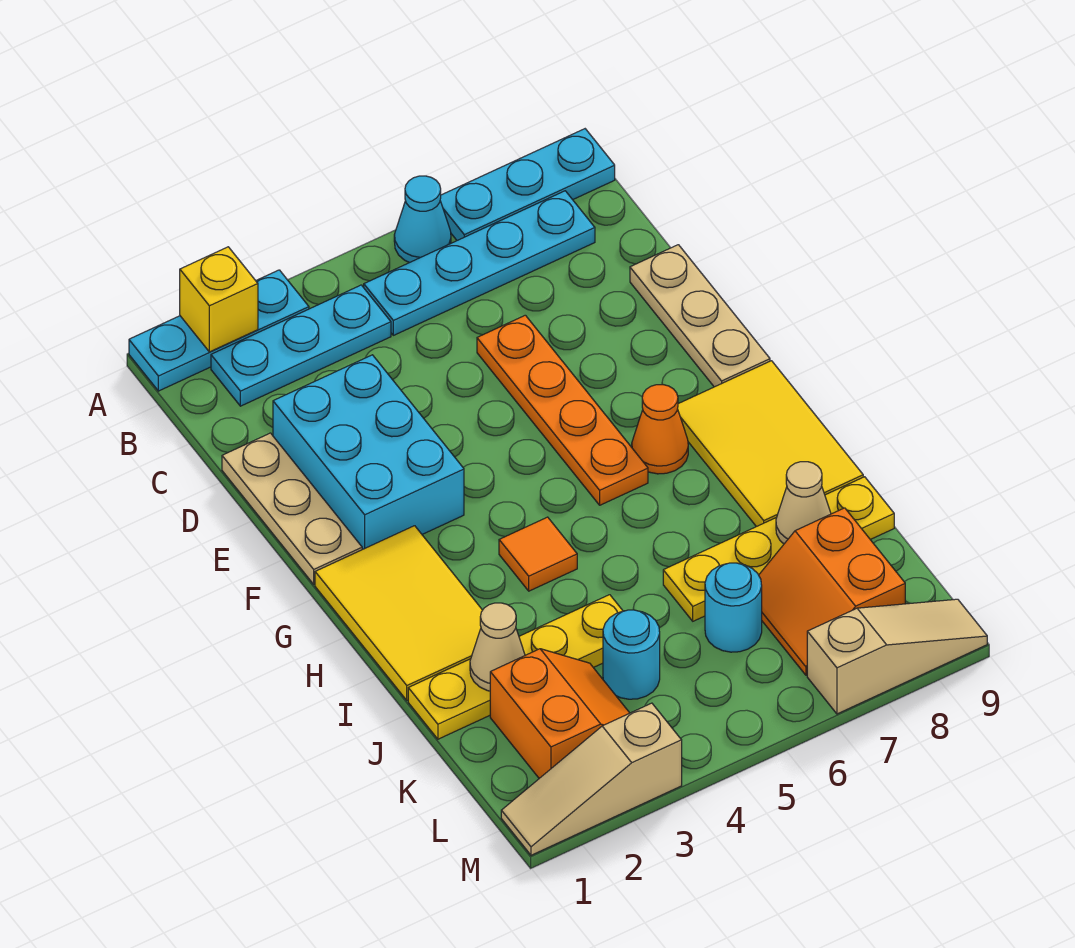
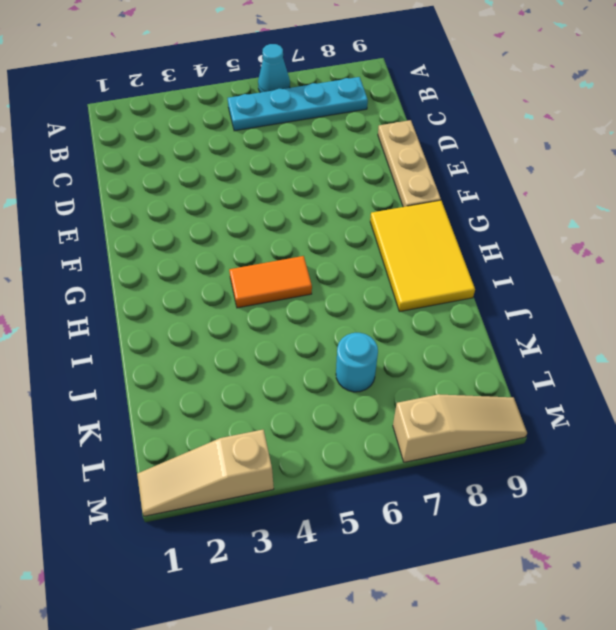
orange 1x2 tile [229,256,312,308] -> orange 1x1 tile [499,517,577,591]
none -> cyan 1x3 plate [129,270,309,391]
none -> cyan 1x3 plate [440,129,615,240]
none -> cyan 1x3 plate [211,285,391,406]

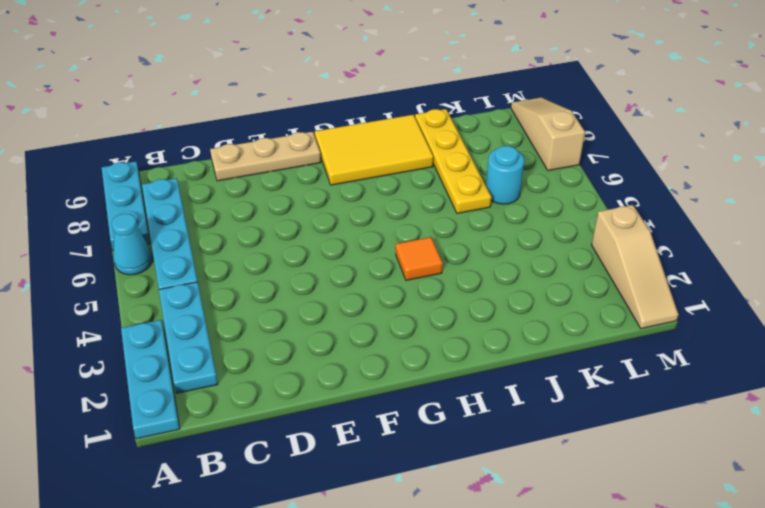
none -> tan 1x3 plate [222,433,362,584]
none -> cyan 2x3 brick [273,355,464,549]
none -> orange 1x4 plate [477,315,648,505]

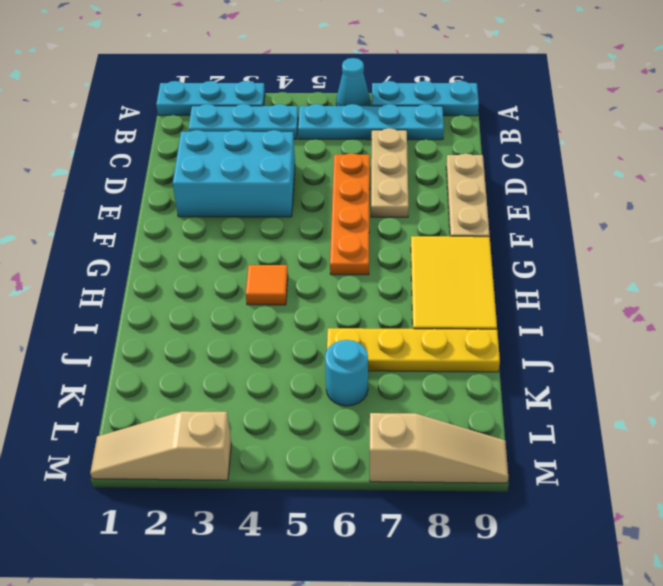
tan 1x3 plate [371,128,409,217] -> tan 1x3 plate moved to [222,433,362,584]
cyan 2x3 brick [173,130,295,217] -> cyan 2x3 brick turned to [273,355,464,549]
none -> yellow 2x3 tile [315,526,482,700]
none -> orange 1x1 cone [632,385,688,474]
none -> yellow 1x4 plate [408,595,623,739]

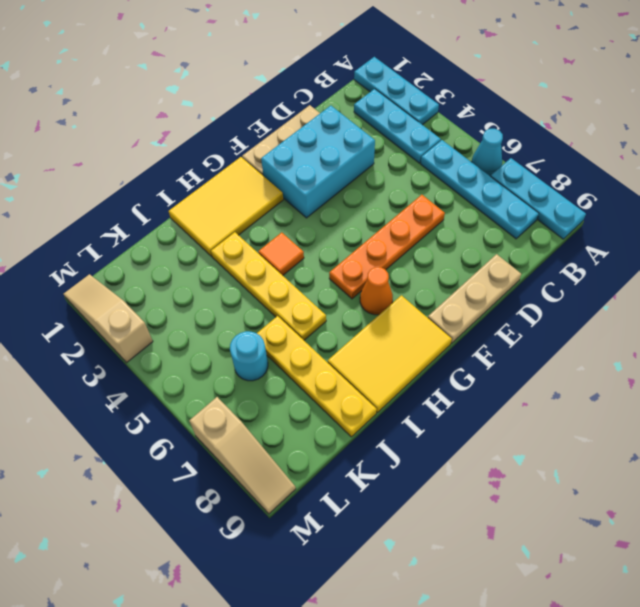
yellow 1x4 plate [211,232,326,340] -> yellow 1x4 plate moved to [408,595,623,739]
none -> orange 2x2 slope [490,649,629,778]
none -> cyan 1x1 round brick [603,610,660,699]
none -> orange 2x2 slope [759,508,905,675]

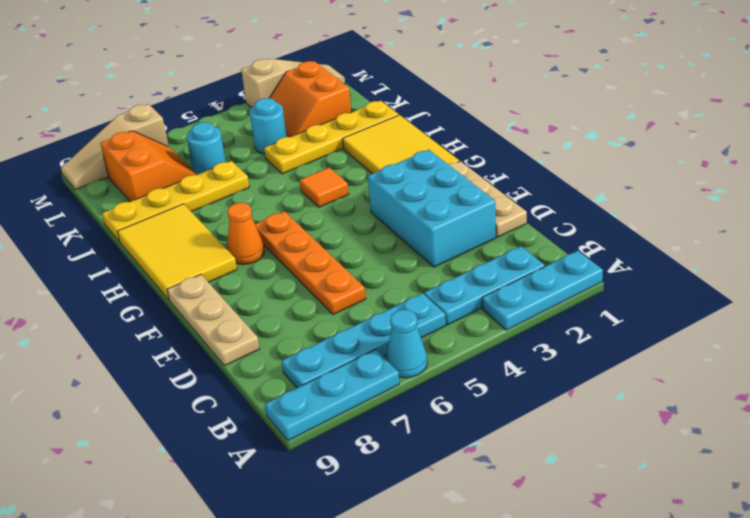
none -> yellow 1x1 brick [180,247,258,352]
none -> tan 1x1 cone [470,603,525,691]
none -> tan 1x1 cone [776,462,831,544]

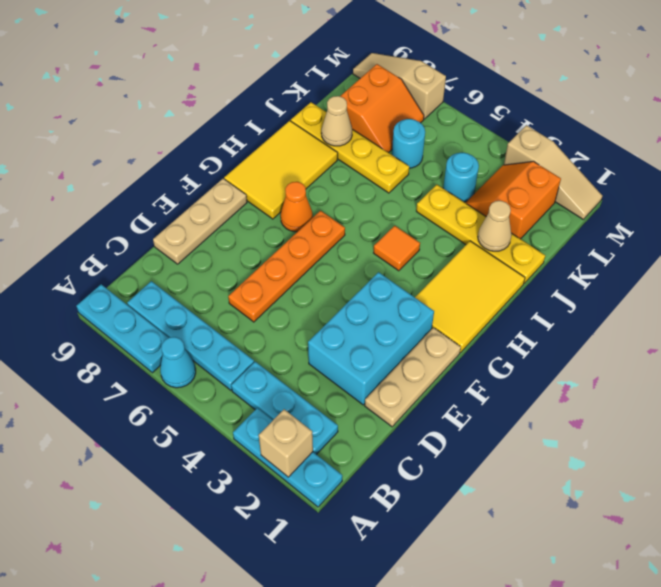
tan 1x1 brick [259,409,313,477] -> yellow 1x1 brick [180,247,258,352]

